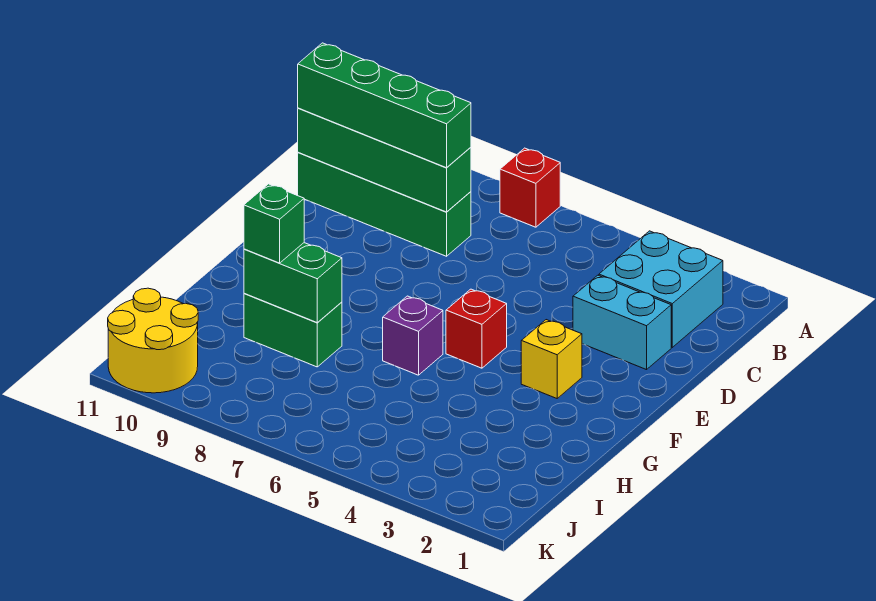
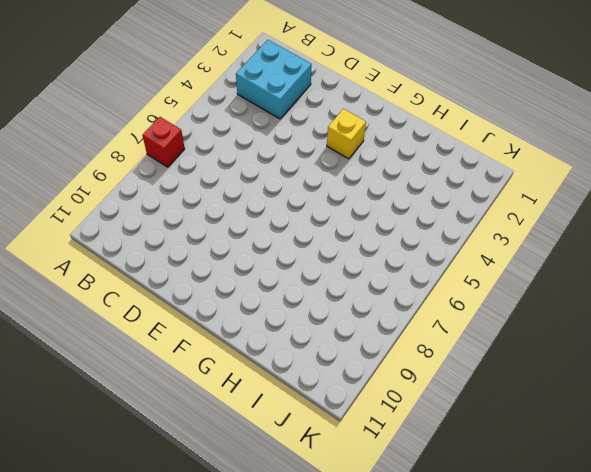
none -> green 1x4 brick [298,152,471,256]
none -> cyan 1x2 brick [573,275,671,370]
none -> red 1x1 brick [446,289,507,368]

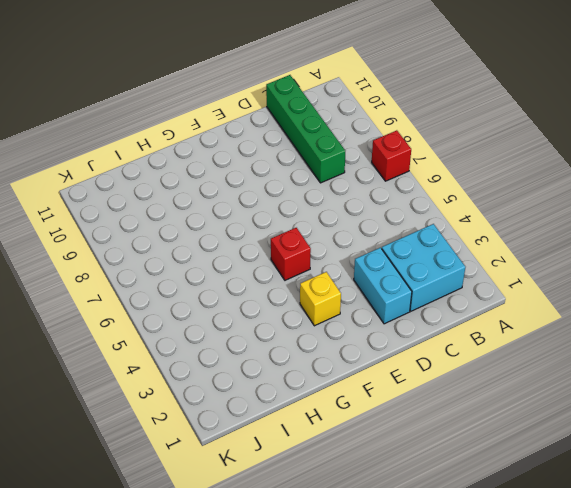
none -> purple 1x1 brick [383,296,443,375]
none -> green 1x2 brick [244,293,342,367]
none -> yellow 2x2 round brick [108,288,198,393]

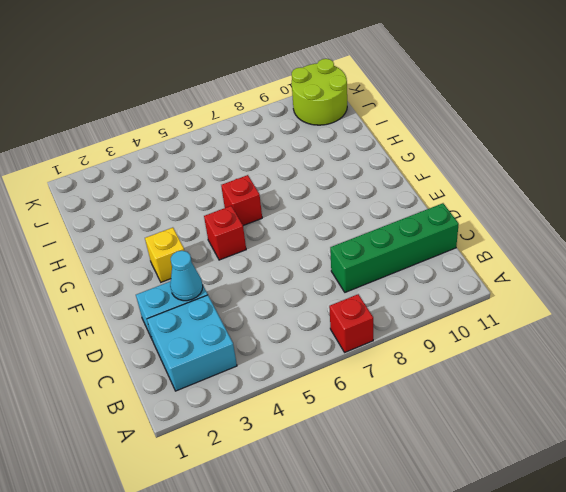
cyan 1x1 cone [170,251,203,301] -> none
red 1x1 brick [221,175,262,226] -> purple 1x1 brick [383,296,443,375]
lime 2x2 round brick [292,59,347,125] -> yellow 2x2 round brick [108,288,198,393]
none -> green 1x2 brick [244,293,342,367]
none -> green 1x4 brick [298,108,471,212]
none -> green 1x2 brick [244,243,342,322]

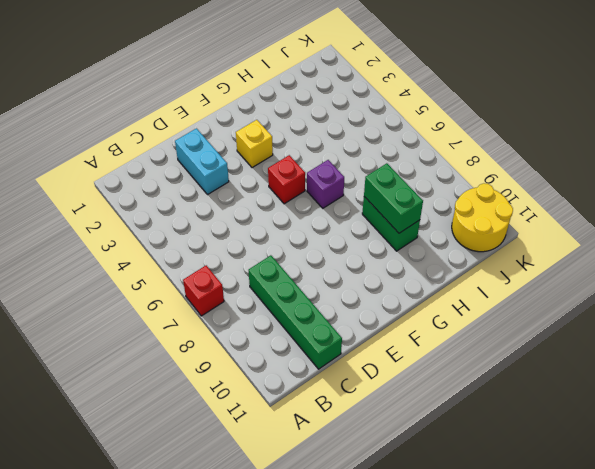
none -> cyan 2x2 brick [599,231,723,347]
none -> green 1x4 brick [298,108,471,212]
none -> green 1x4 brick [298,43,471,168]

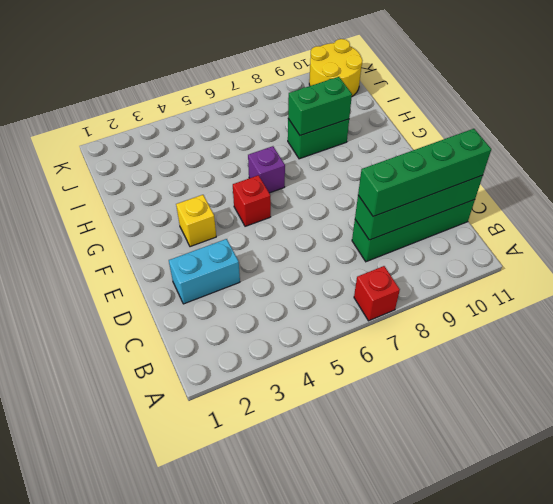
none -> cyan 2x2 brick [599,231,723,347]
none -> green 1x1 brick [244,184,304,263]

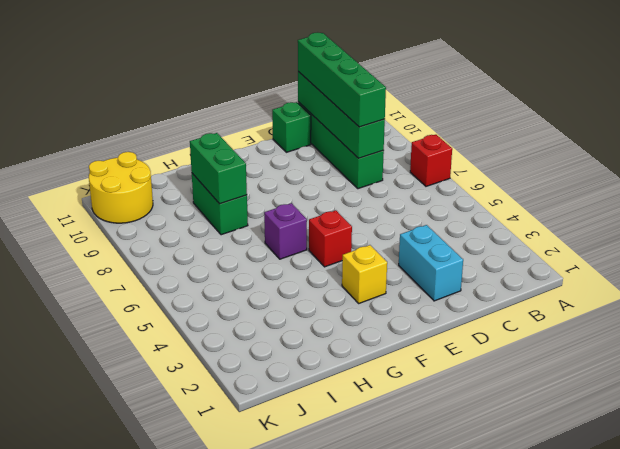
green 1x1 brick [272,102,311,152] -> green 1x1 brick moved to [244,184,304,263]
none -> cyan 2x2 brick [599,231,723,347]

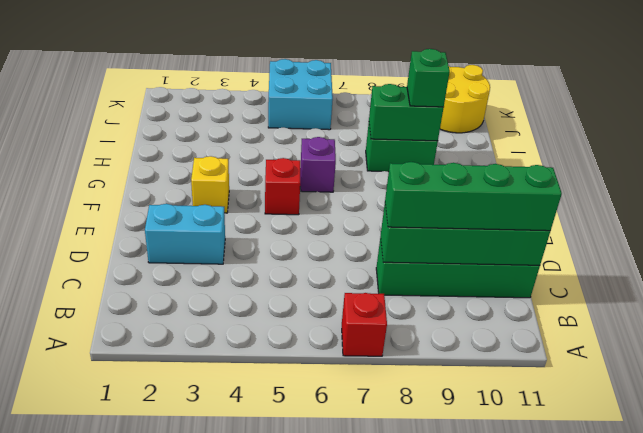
cyan 2x2 brick [268,59,333,130] -> cyan 2x2 brick moved to [599,231,723,347]

